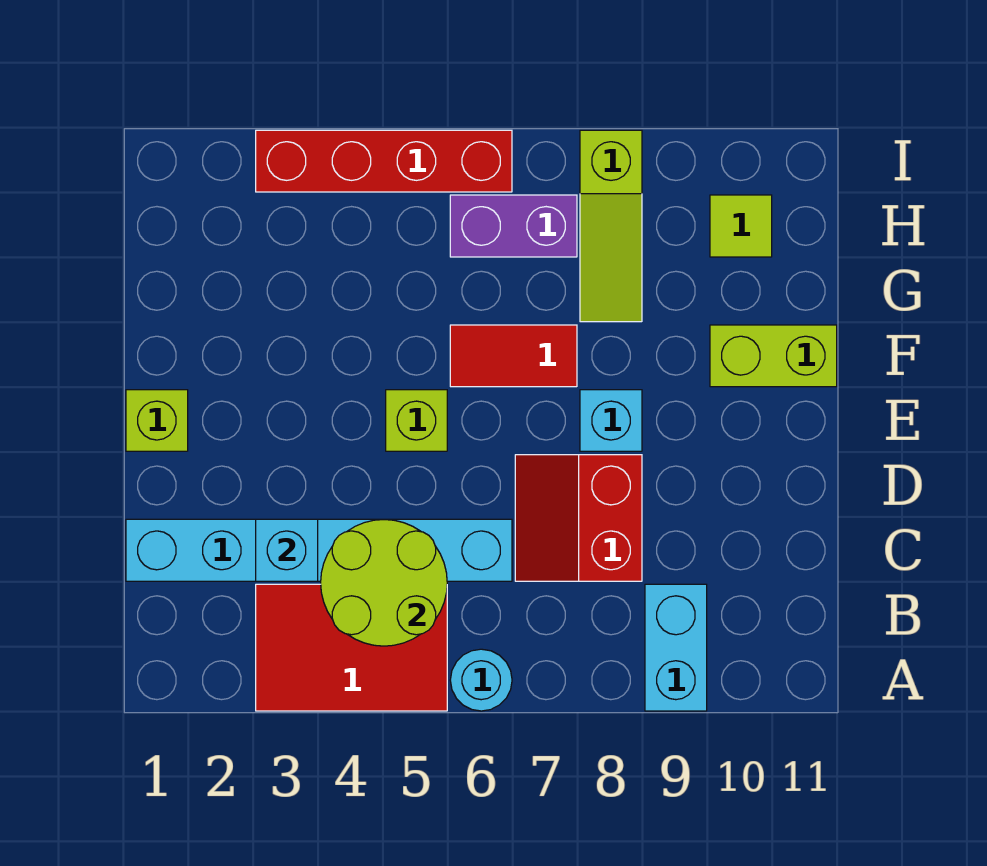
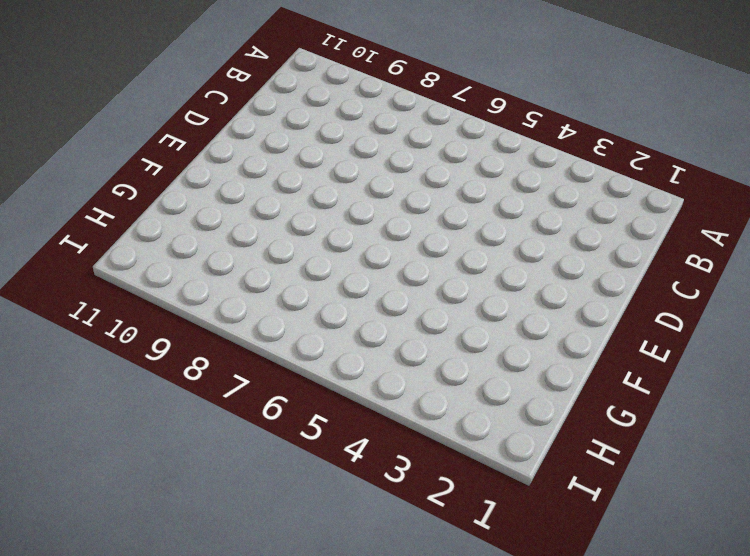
none -> red 2x3 tile [256,584,447,711]
none -> cyan 1x1 round brick [450,649,512,711]
none -> cyan 1x2 brick [645,584,707,711]

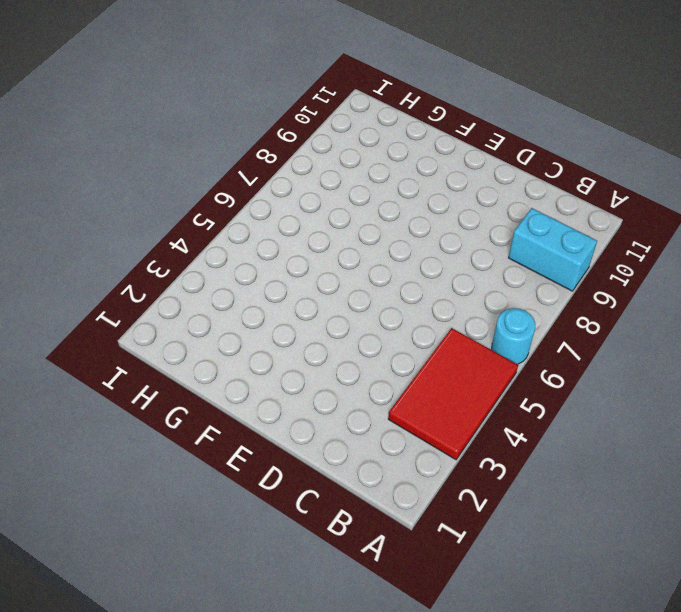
none -> cyan 1x6 brick [126,519,512,581]
none -> red 2x2 slope [515,455,642,581]
none -> lime 1x1 brick [126,390,188,451]

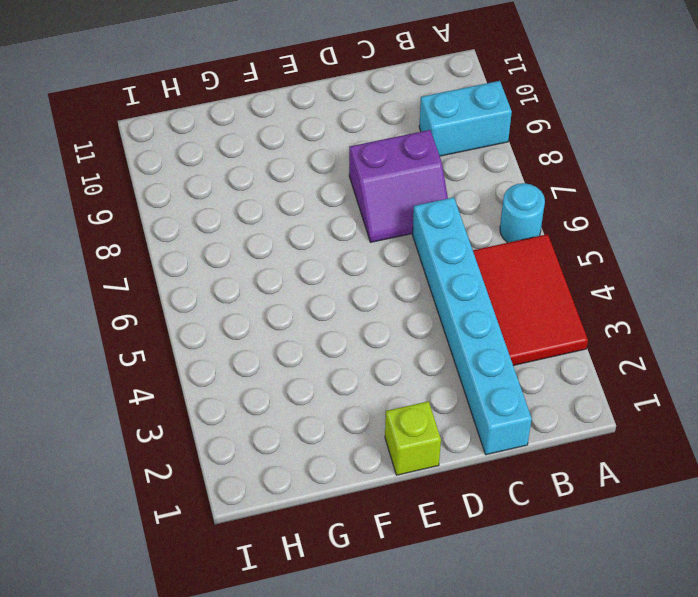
purple 2x2 slope [349,130,448,242] -> red 2x2 slope [515,455,642,581]
none -> lime 1x1 brick [386,390,447,451]
none -> cyan 1x1 brick [580,390,642,451]
none -> red 1x2 tile [450,325,577,387]

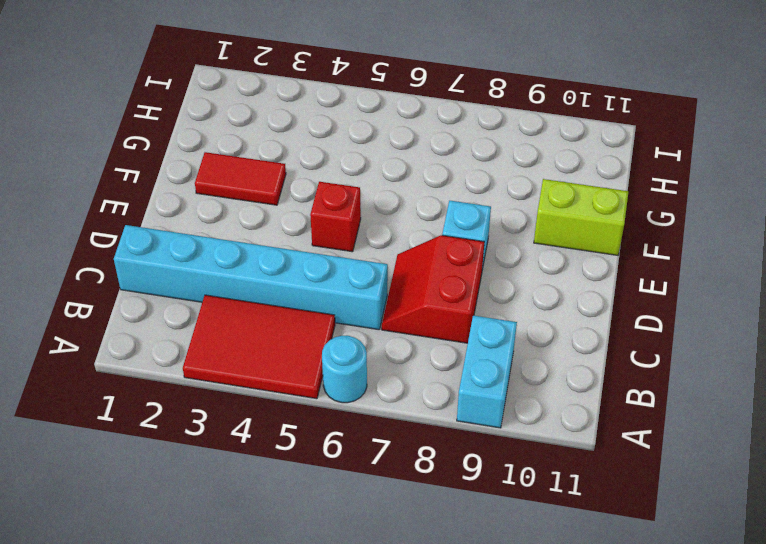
red 1x1 brick [310,182,361,252] -> lime 1x1 brick [386,390,447,451]
red 1x2 tile [195,152,286,205] -> red 1x2 tile moved to [450,325,577,387]
none -> lime 1x1 brick [126,390,188,451]
none -> lime 1x3 slope [580,130,642,322]
none -> purple 1x2 brick [450,195,577,257]

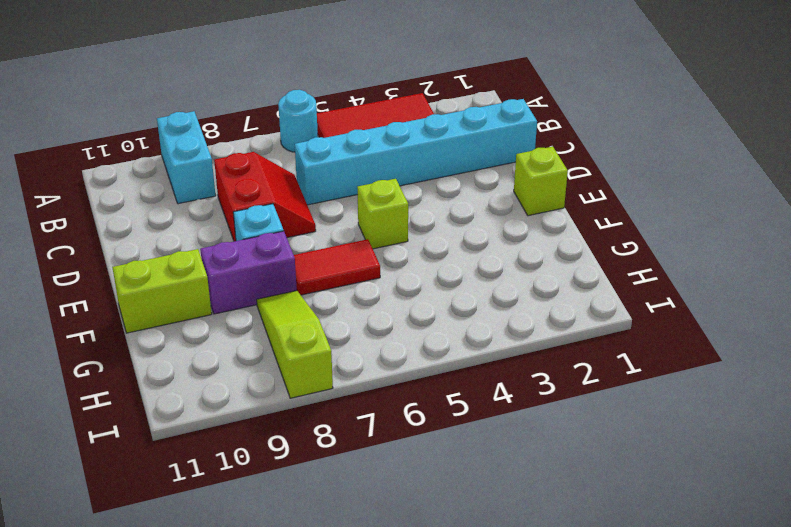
purple 1x2 brick [200,231,297,314] -> purple 1x2 brick moved to [450,195,577,257]
none -> lime 1x1 tile [710,195,772,257]
none -> red 1x4 brick [256,130,512,192]
none -> lime 2x2 round brick [321,520,447,646]

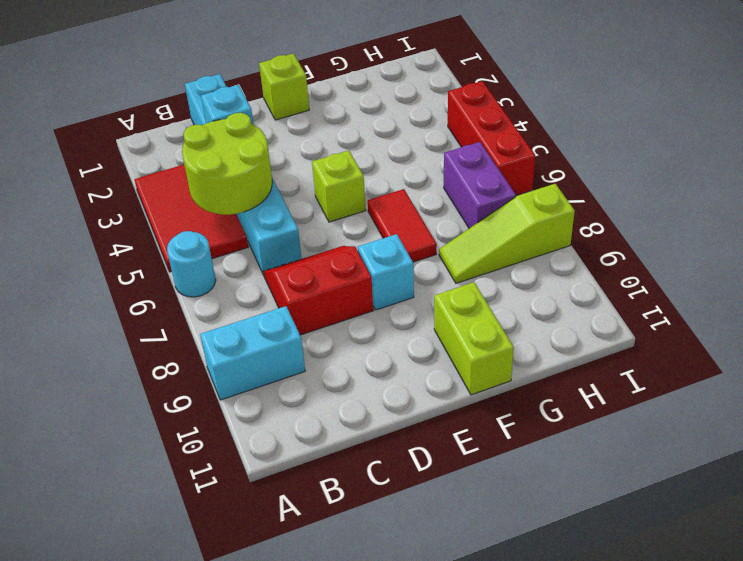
red 1x3 brick [448,81,535,195] -> red 1x4 brick [256,130,512,192]
none -> lime 1x1 tile [710,195,772,257]

